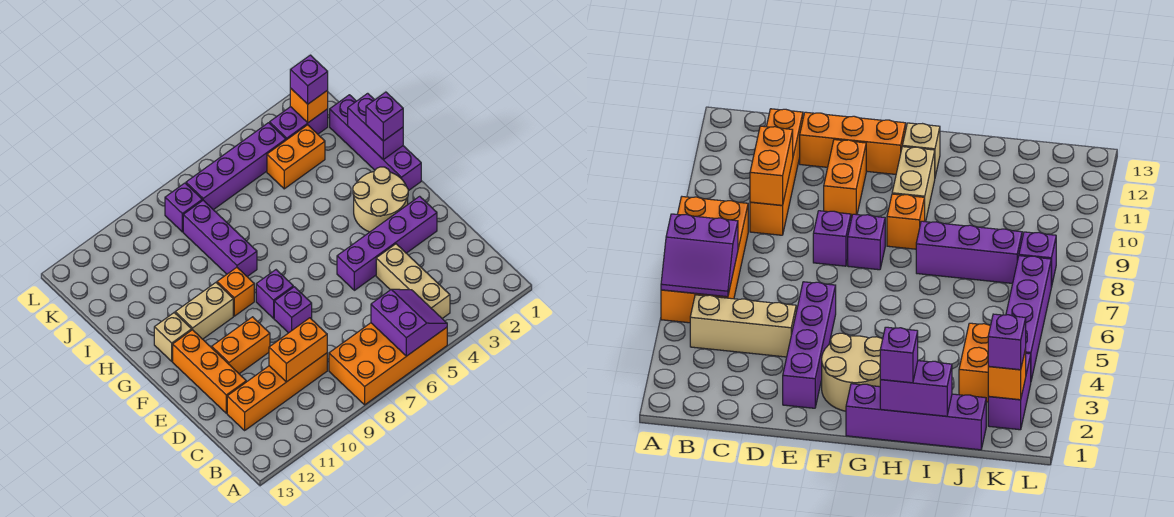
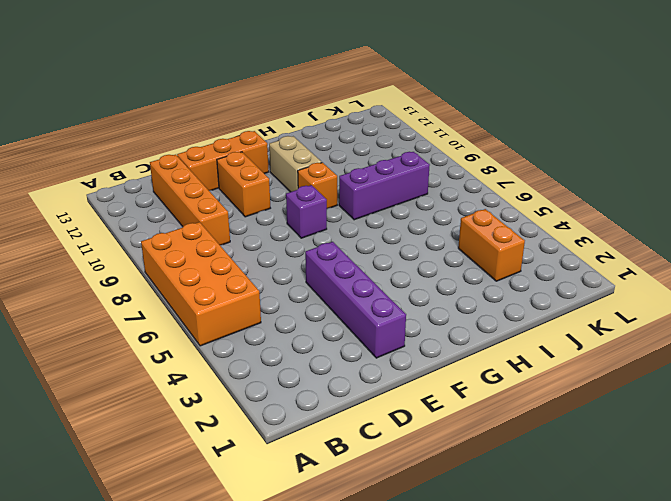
none -> tan 1x3 brick [376,244,450,318]
none -> purple 1x1 brick [274,287,312,333]
none -> tan 2x2 round brick [353,167,408,232]

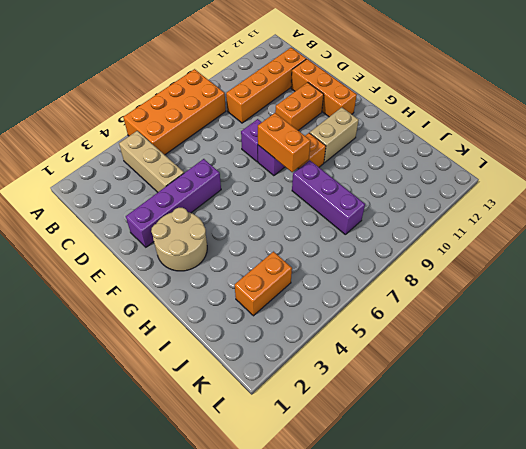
orange 1x2 brick [258,113,310,172] -> orange 1x2 brick turned to [269,318,327,382]
none -> purple 1x4 brick [330,95,421,191]
none -> tan 1x1 brick [154,313,192,361]
none -> purple 1x2 brick [270,107,328,140]

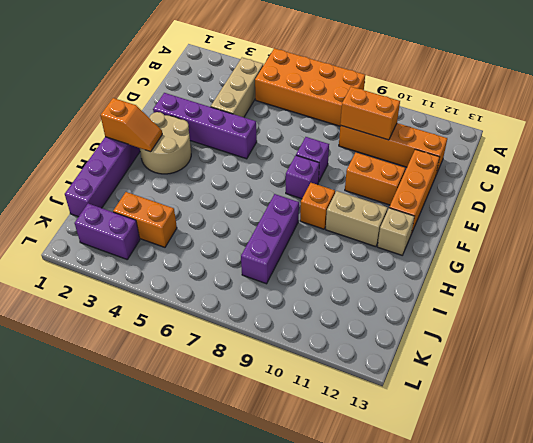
orange 1x2 slope [100,98,162,152] -> none
none -> purple 1x4 brick [186,123,286,210]
none -> purple 1x1 brick [165,183,202,232]
none -> purple 2x2 slope [371,289,447,356]

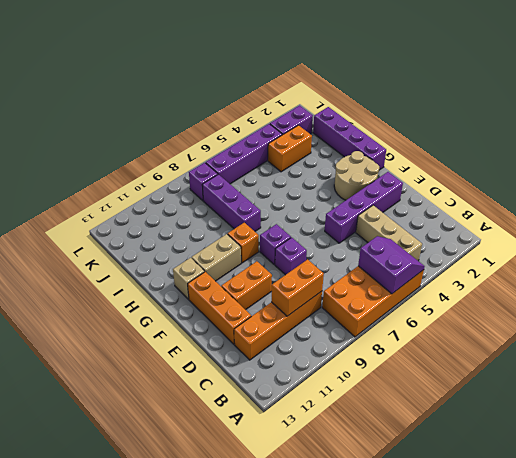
none -> purple 1x2 brick [348,93,403,160]
none -> orange 1x1 brick [290,88,328,123]
none -> purple 1x1 brick [366,92,403,141]

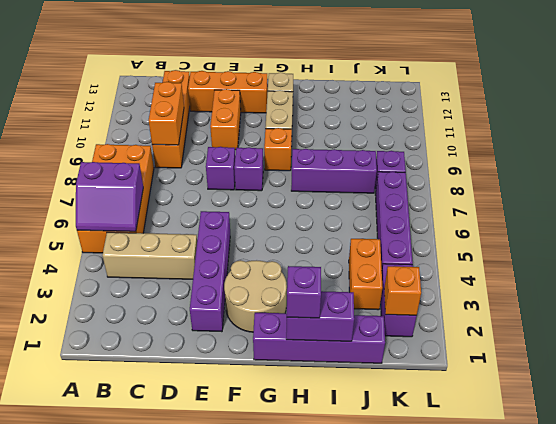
none -> purple 1x1 brick [290,55,328,104]

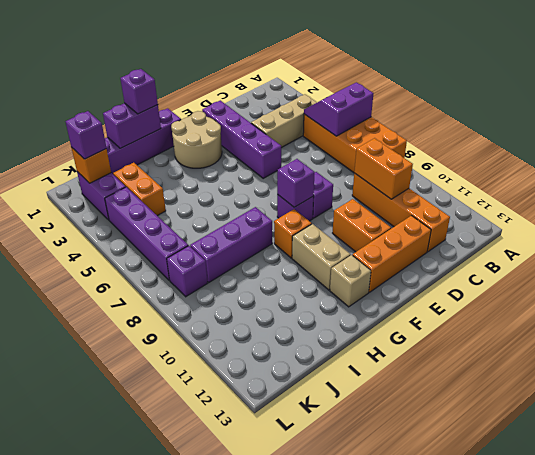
purple 1x1 brick [277,159,315,207] -> none

